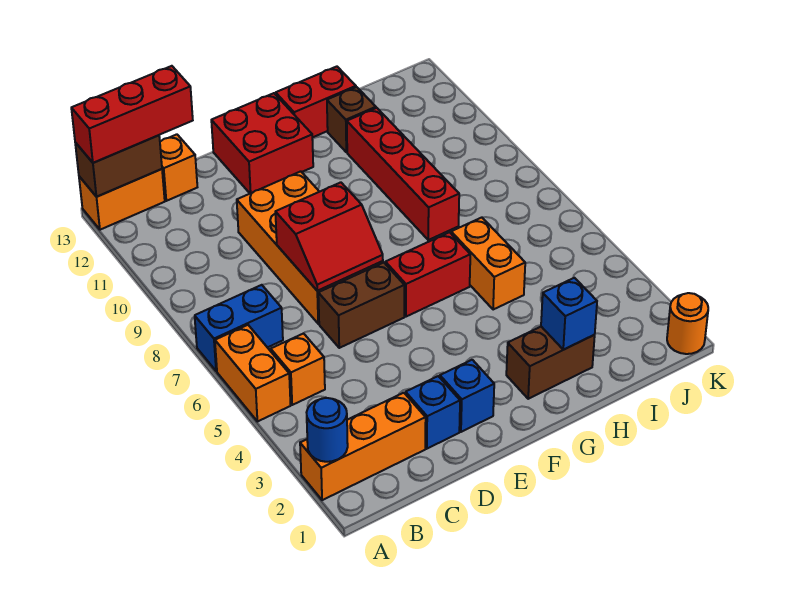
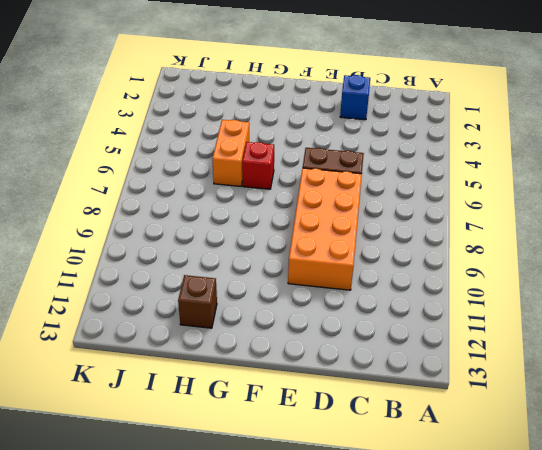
red 1x1 brick [242,142,274,189] -> red 1x2 brick [385,232,470,317]
none -> orange 1x3 brick [300,393,426,500]
none -> orange 1x2 brick [215,325,291,422]
none -> blue 1x2 brick [195,285,283,371]

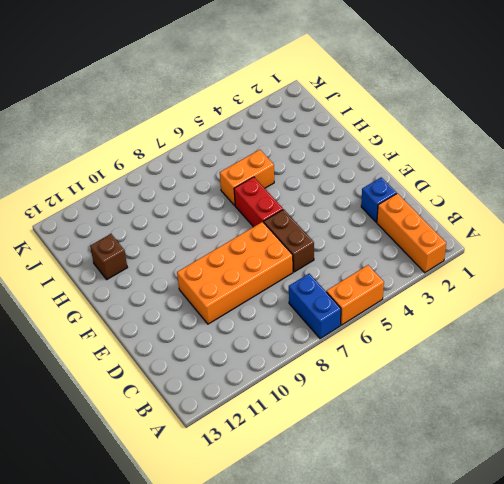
none -> orange 1x2 brick [79,169,165,230]
none -> orange 1x1 brick [271,333,325,405]
none -> orange 1x1 brick [160,134,197,201]

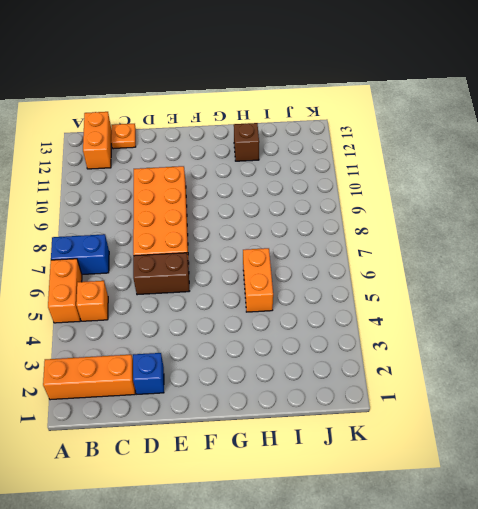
orange 1x2 brick [83,112,112,169] -> orange 1x2 brick turned to [79,169,165,230]
orange 1x1 plate [111,124,136,149] -> orange 1x1 brick [160,134,197,201]
none -> blue 1x1 brick [440,360,494,432]
none -> red 2x2 brick [211,93,313,193]
none -> red 1x2 brick [385,232,470,317]

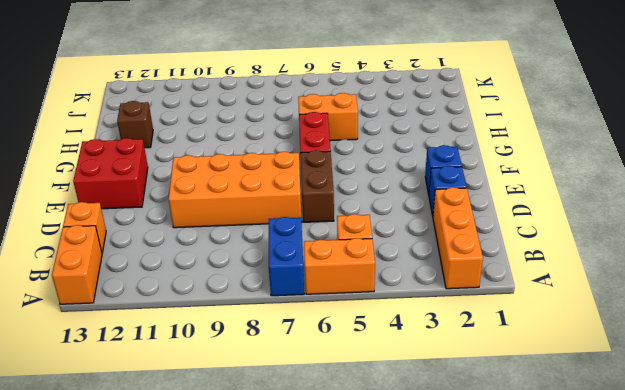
none -> brown 1x2 brick [506,327,595,399]
none -> red 1x2 brick [276,67,356,138]
none -> red 1x4 brick [347,108,459,240]

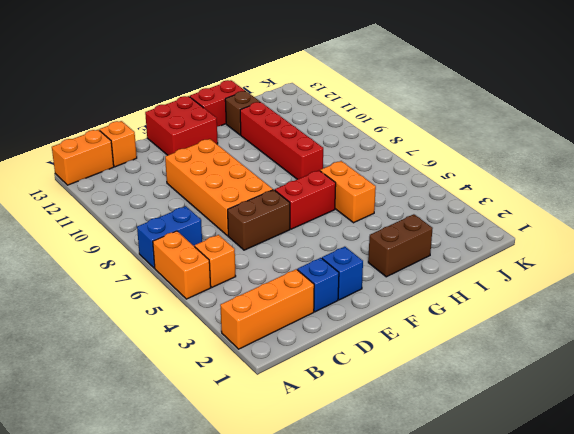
none -> orange 1x1 round brick [667,293,708,354]
none -> blue 1x1 round brick [307,398,348,462]
none -> brown 1x2 brick [75,135,162,197]

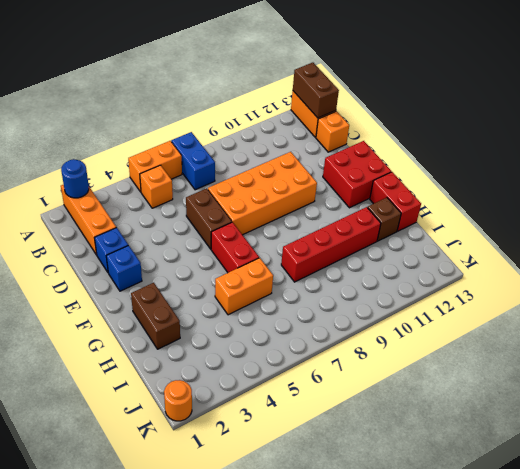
none -> red 2x2 slope [275,182,383,291]
none -> blue 1x1 brick [541,278,597,350]
none -> red 1x3 brick [71,66,193,163]

